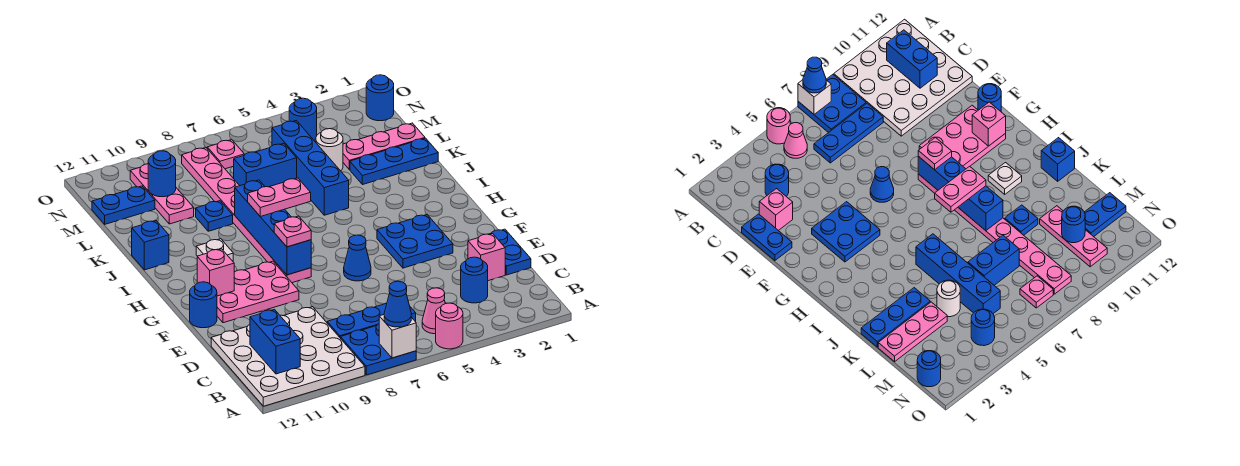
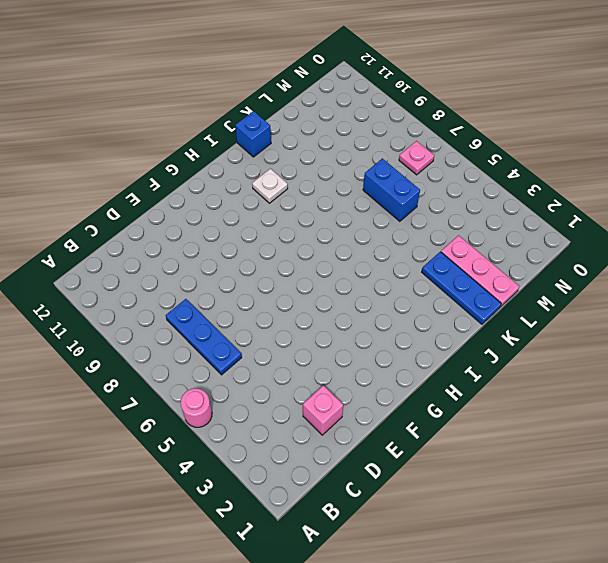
none -> blue 2x2 plate [340,324,416,375]
none -> white 4x4 plate [211,307,365,406]
none -> pink 1x1 cone [422,288,445,334]
none -> blue 1x1 round brick [461,257,488,303]

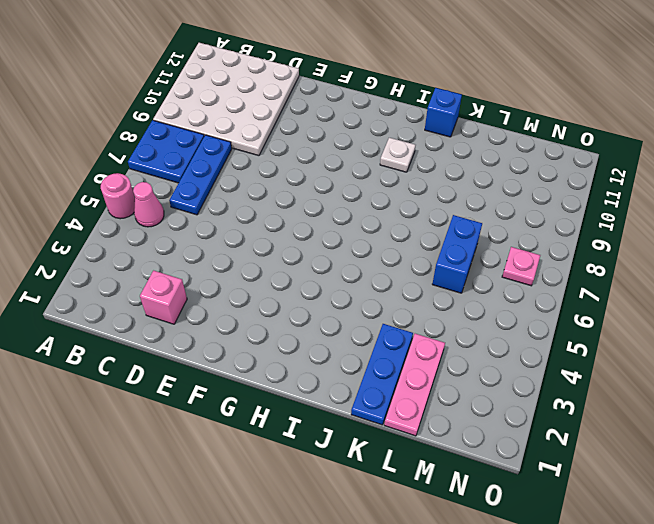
none -> blue 1x1 round brick [461,257,488,303]
none -> blue 1x2 plate [488,229,531,275]
none -> blue 2x2 plate [377,215,453,268]
none -> blue 1x1 cone [344,235,371,281]

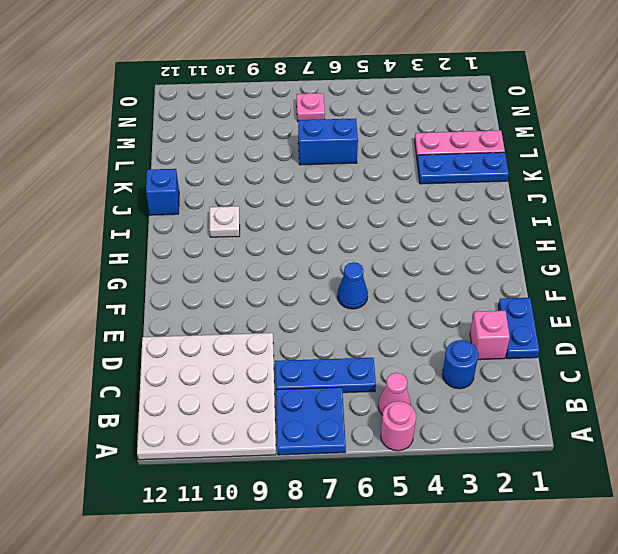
none -> blue 2x2 plate [377,215,453,268]
none -> pink 2x3 plate [217,261,299,323]
none -> blue 1x1 round brick [190,282,217,328]
none -> pink 1x8 plate [182,148,311,283]

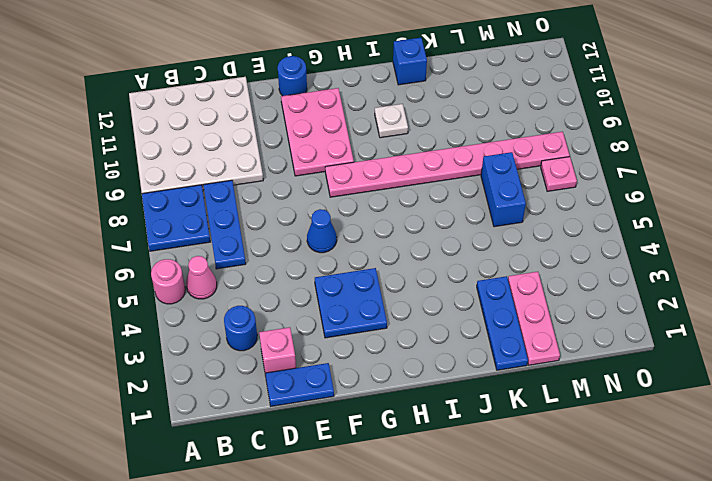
none -> blue 1x4 brick [272,121,349,215]
none -> blue 1x1 plate [196,201,233,231]
none -> white 1x1 round brick [316,129,343,171]
none -> pink 1x3 plate [130,164,194,224]

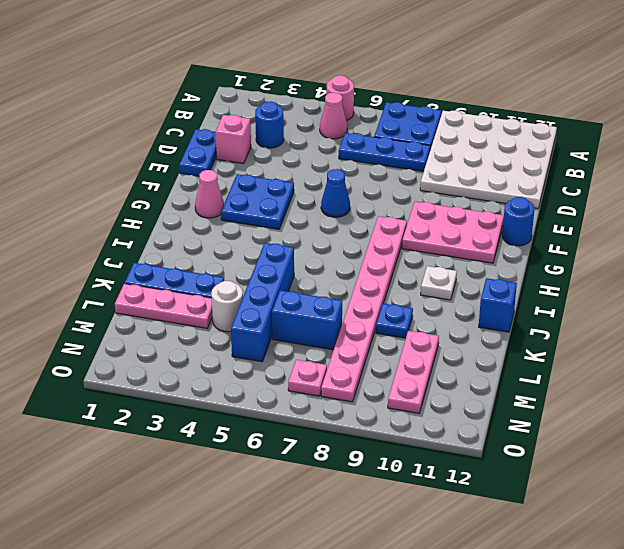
pink 1x1 cone [195,170,224,218] -> none
none -> blue 1x2 plate [92,186,155,224]
none -> blue 1x1 round brick [366,75,394,121]
none -> blue 1x1 round brick [289,98,317,140]
none -> white 1x1 brick [379,315,416,358]

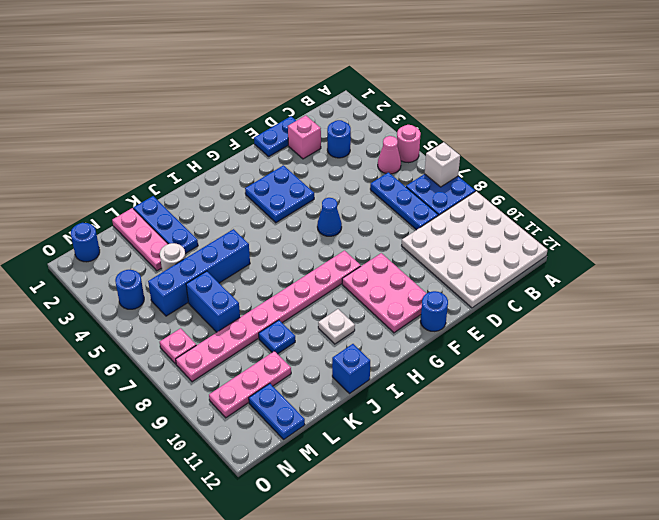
none -> blue 1x2 brick [250,310,300,374]
none -> blue 1x4 brick [235,180,311,275]
none -> pink 1x1 brick [197,249,234,296]
none -> blue 1x1 round brick [148,151,176,197]

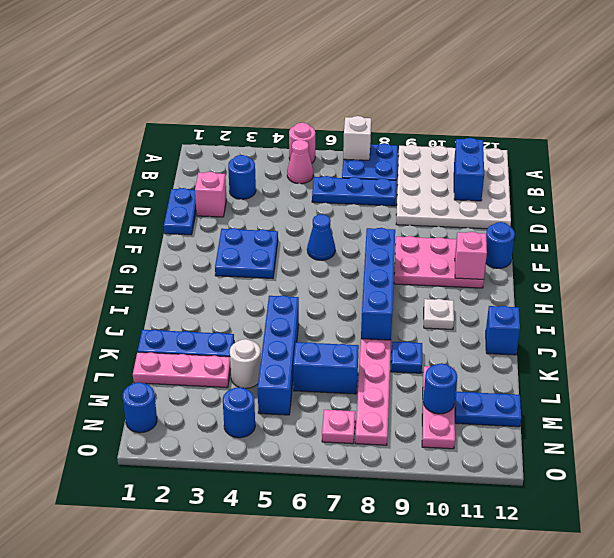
none -> blue 1x1 cone [384,281,411,327]
none -> pink 1x1 plate [274,216,311,247]
none -> pink 1x2 plate [248,178,311,217]

